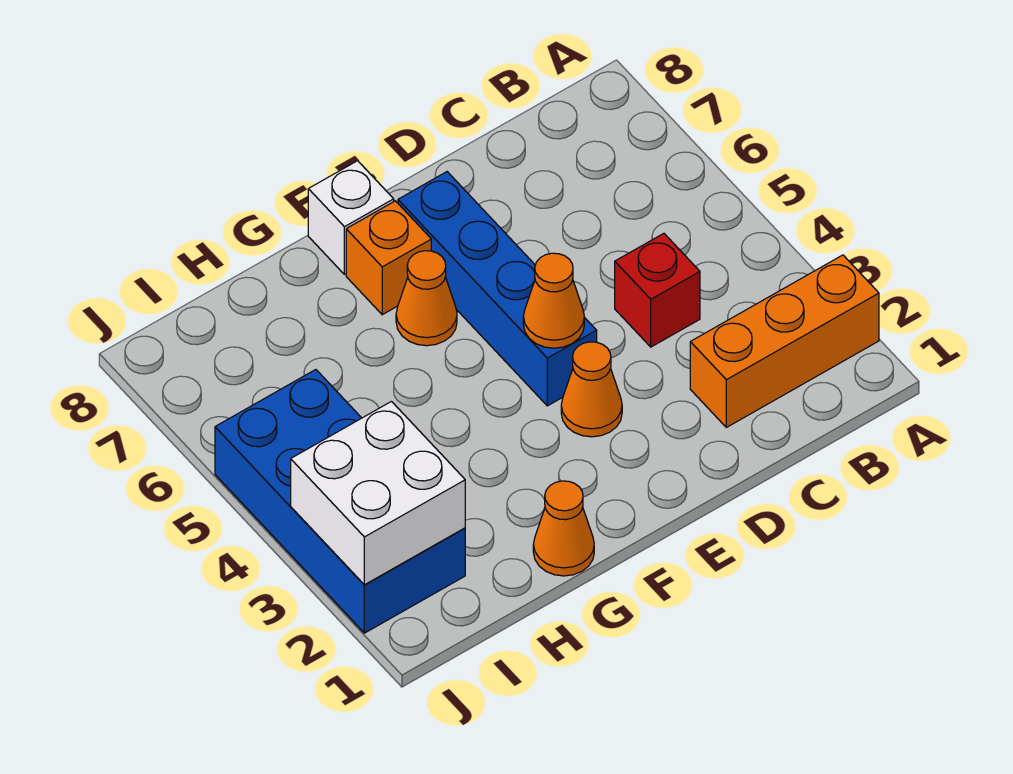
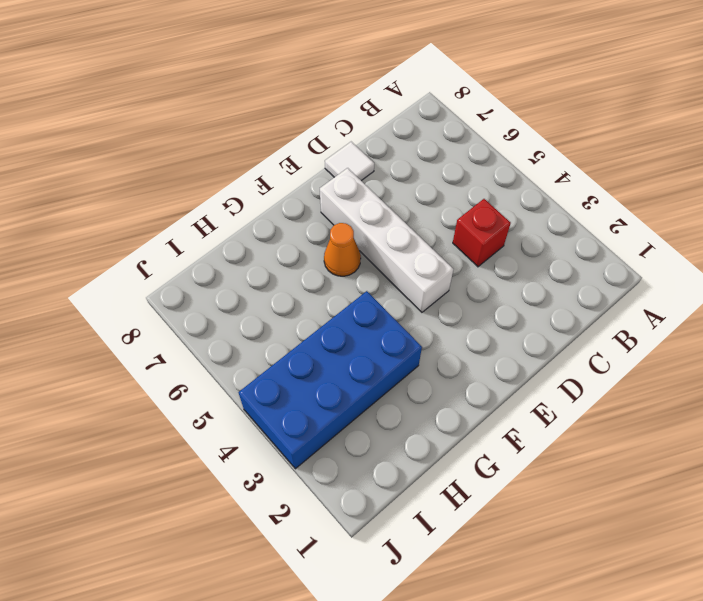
white 1x1 tile [325,142,374,181] -> none
white 1x4 brick [320,168,453,312] -> blue 1x4 brick [398,172,597,406]
blue 2x4 brick [239,291,422,469] -> blue 2x4 brick turned to [215,370,465,633]
none -> orange 1x3 brick [690,255,879,427]
none -> orange 1x1 cone [561,342,622,437]

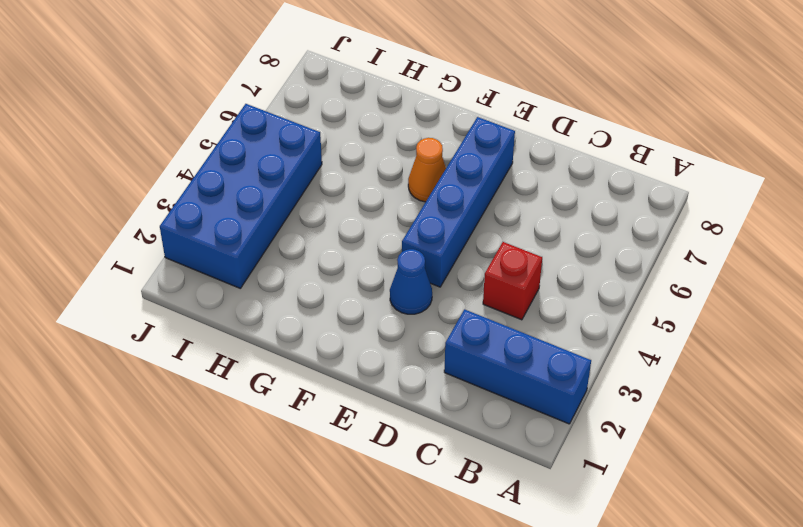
blue 1x3 brick [444,309,591,424] -> orange 1x3 brick [690,255,879,427]
blue 1x1 cone [390,249,432,314] -> orange 1x1 cone [561,342,622,437]
none -> orange 1x1 brick [346,201,431,315]
none -> white 1x1 brick [308,161,394,274]

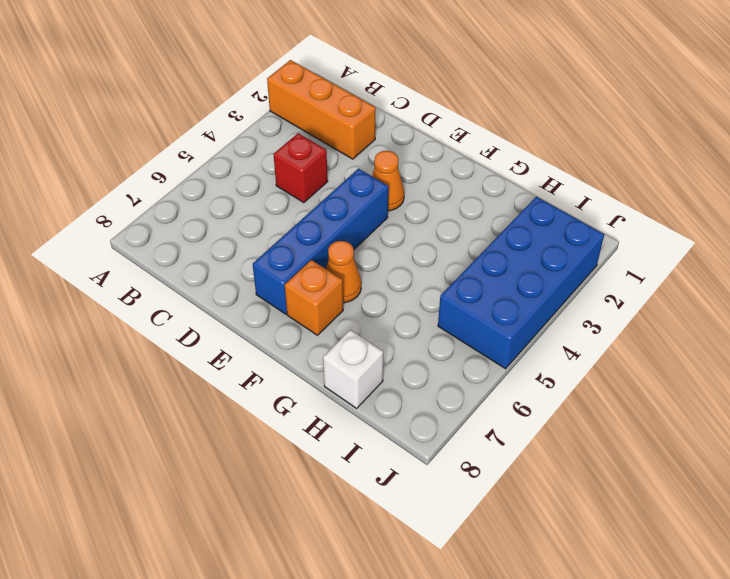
white 1x1 brick [323,330,383,408] -> white 1x1 brick moved to [308,161,394,274]
none -> orange 1x1 cone [533,481,594,576]
none -> orange 1x1 cone [523,253,584,348]

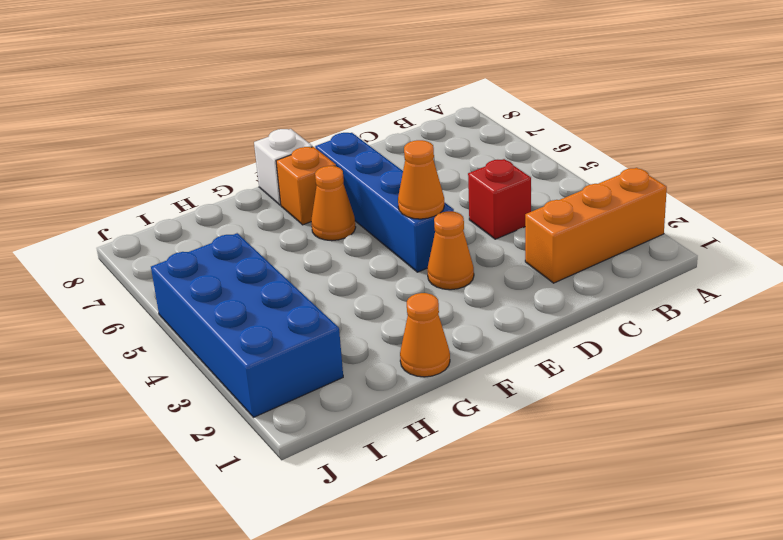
none -> white 2x2 brick [291,402,465,585]

